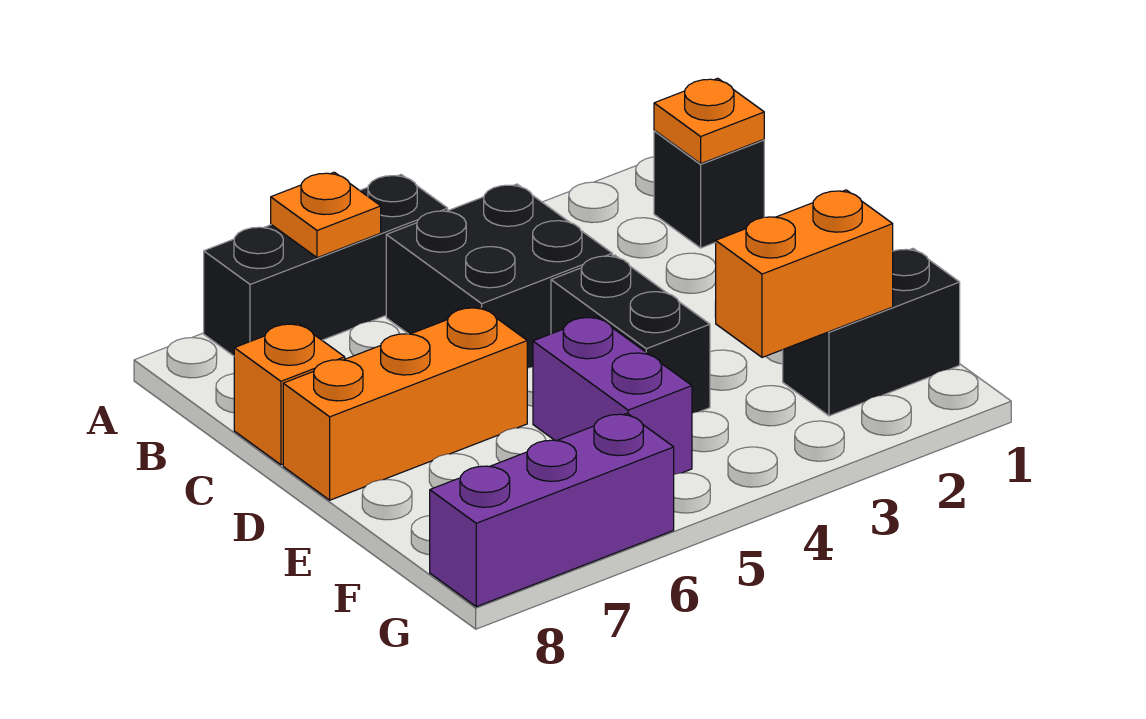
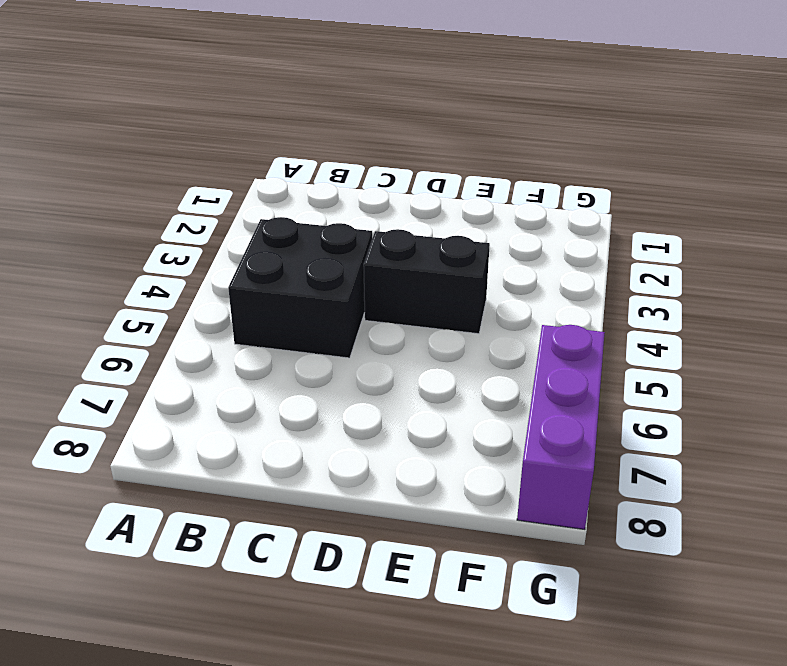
none -> black 1x3 brick [204,175,448,356]
none -> black 1x1 brick [654,131,764,248]
none -> orange 1x1 brick [234,323,345,465]

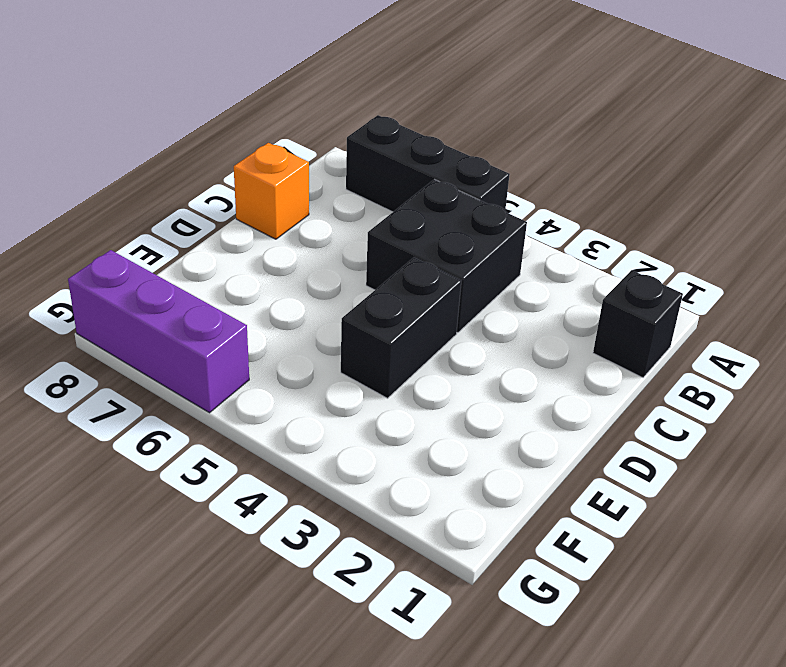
none -> orange 1x3 brick [283,307,527,500]
none -> purple 1x2 brick [533,317,692,474]
none -> black 1x2 brick [783,249,960,416]

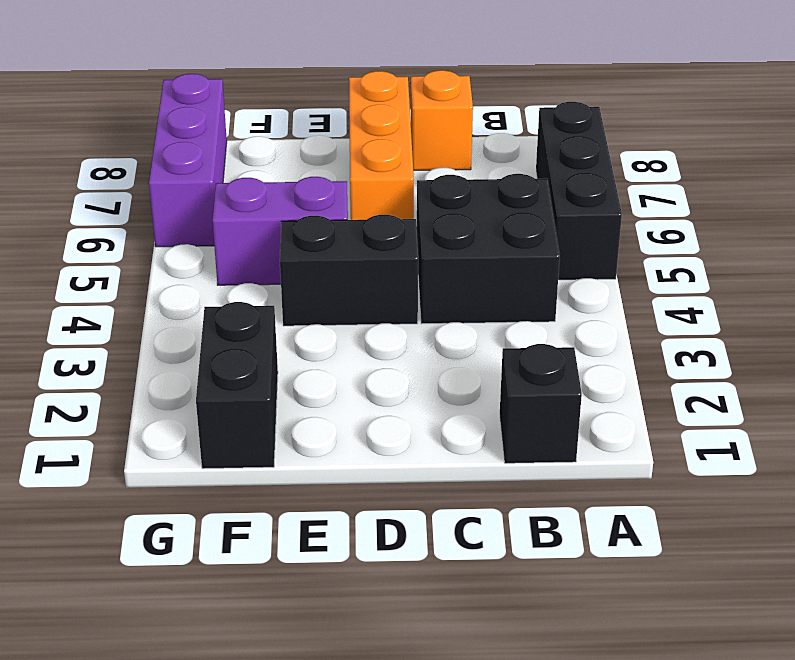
none -> orange 1x1 plate [271,172,381,258]
none -> orange 1x1 plate [654,78,764,164]
none -> orange 1x2 brick [715,190,893,357]

